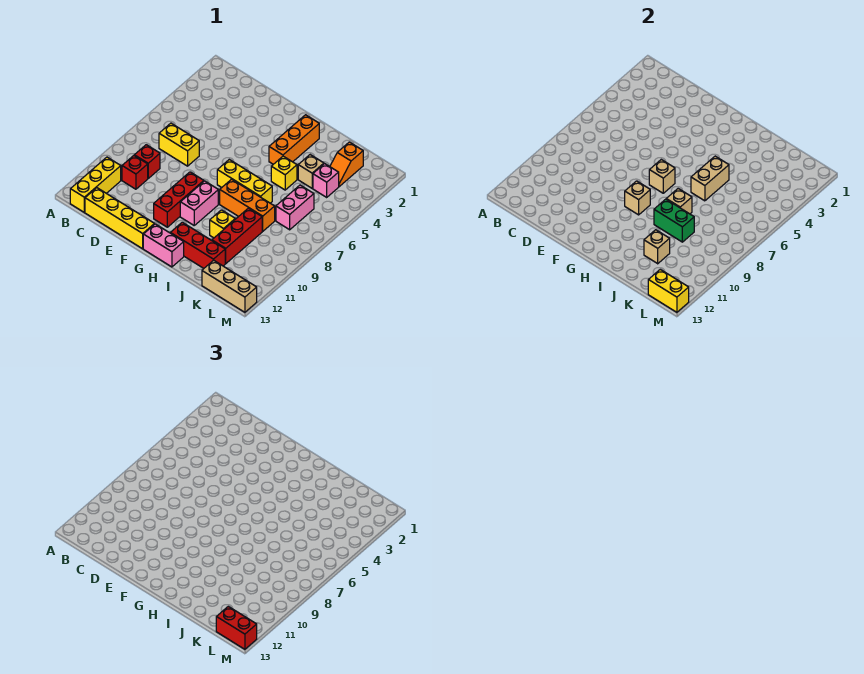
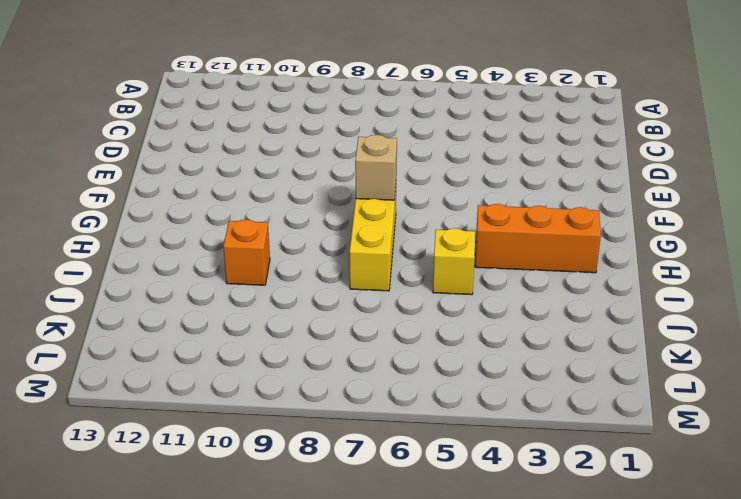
orange 1x1 brick [223,219,270,285] -> yellow 1x1 brick [210,210,235,238]
none -> yellow 1x3 brick [70,157,121,212]
none -> yellow 1x2 brick [159,123,199,166]
none -> red 1x1 brick [134,145,160,178]

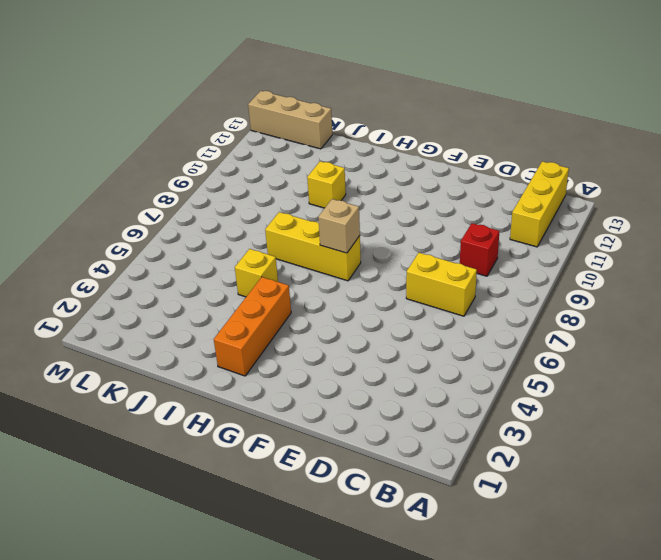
none -> red 1x1 brick [122,156,148,189]
none -> yellow 1x4 brick [85,188,154,249]
none -> red 1x3 brick [154,172,204,227]

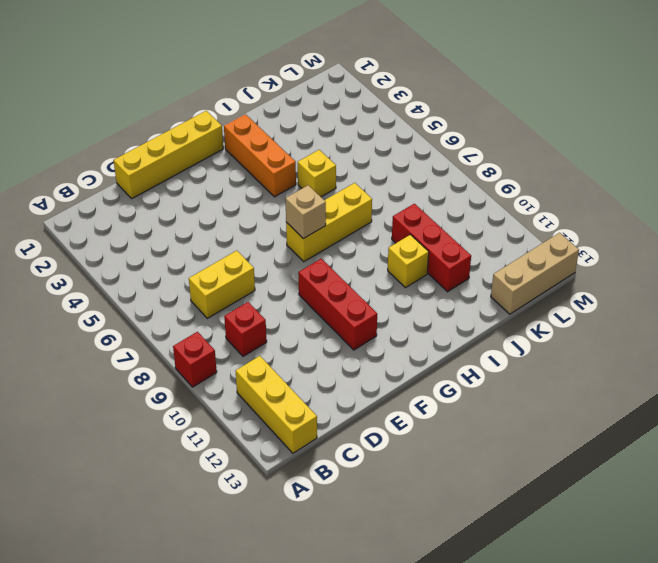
red 1x1 brick [173,332,217,387] -> red 1x1 brick moved to [122,156,148,189]
yellow 1x4 brick [113,111,223,198] -> yellow 1x4 brick moved to [85,188,154,249]
none -> pink 1x2 brick [180,181,218,225]
none -> pink 1x2 brick [143,224,184,267]
none -> orange 1x3 brick [220,179,275,231]

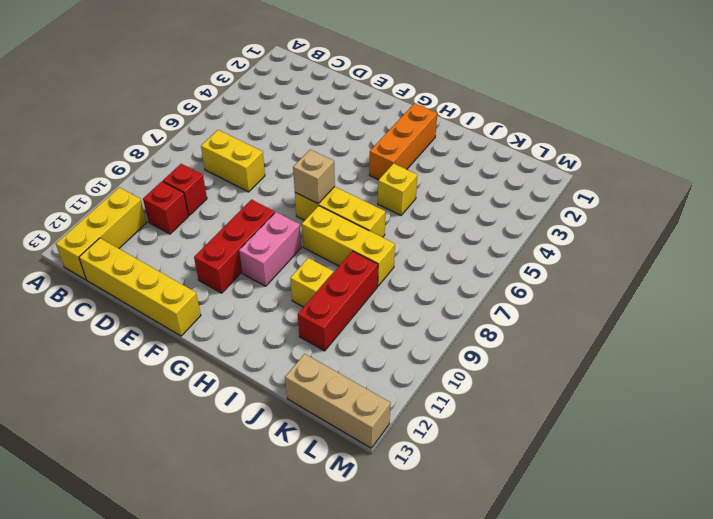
yellow 1x3 brick [302,206,395,286] -> orange 1x3 brick [220,179,275,231]
none -> pink 1x2 brick [143,224,184,267]
none -> red 1x3 brick [171,222,225,268]
none -> tan 1x1 brick [298,155,324,188]

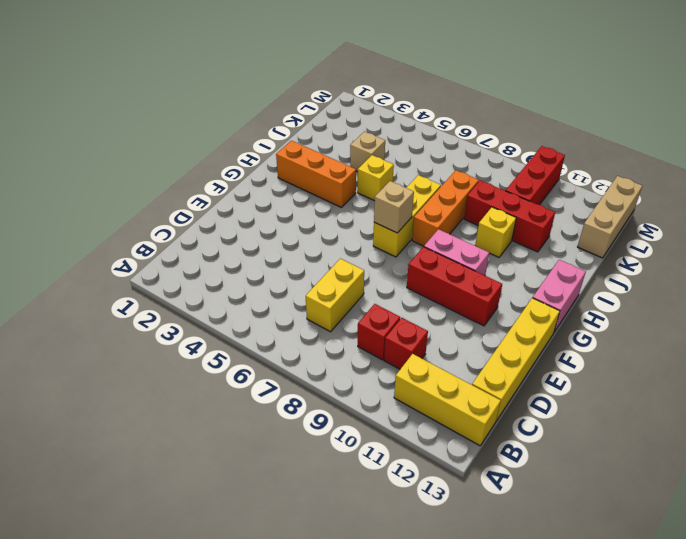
red 1x3 brick [506,146,565,205] -> red 1x3 brick moved to [171,222,225,268]
none -> orange 1x2 slope [330,142,363,187]
none -> pink 1x1 brick [313,164,339,197]
none -> pink 1x2 brick [276,185,314,230]

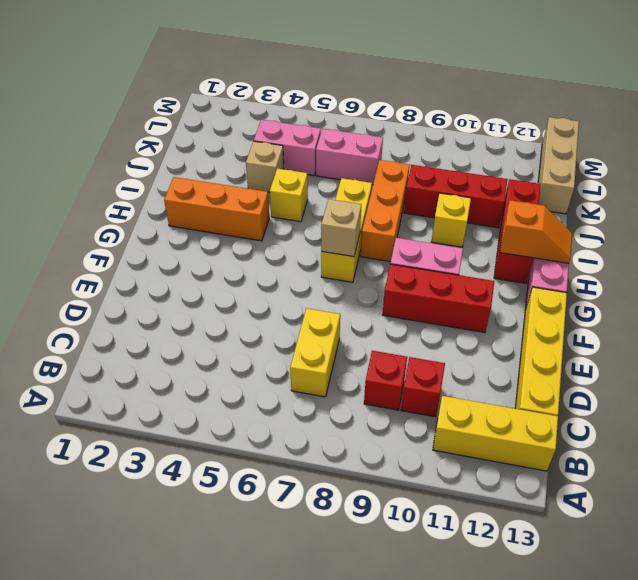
orange 1x2 slope [500,200,572,263] -> orange 1x2 slope moved to [330,142,363,187]
pink 1x2 brick [254,120,321,176] -> pink 1x1 brick [313,164,339,197]
none -> tan 1x1 brick [625,181,650,215]
none -> tan 1x2 brick [691,156,729,201]
none -> tan 1x1 brick [666,189,692,214]

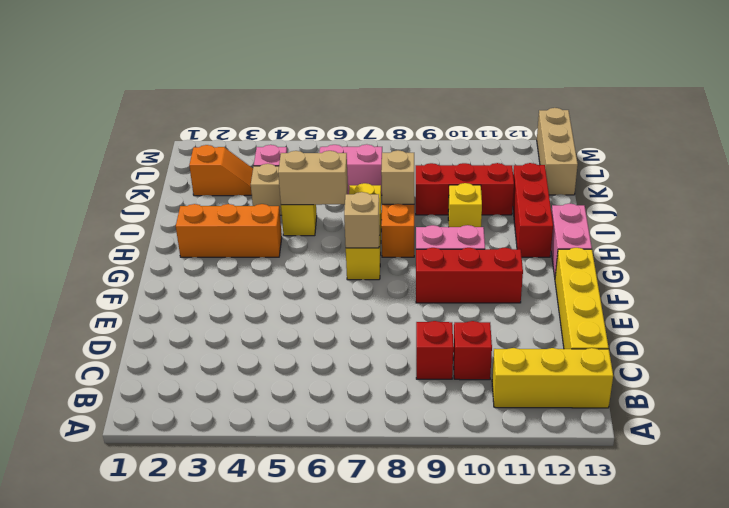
none -> yellow 1x2 brick [159,123,199,166]
none -> tan 1x1 brick [625,181,650,215]
none -> green 1x2 brick [654,199,694,242]

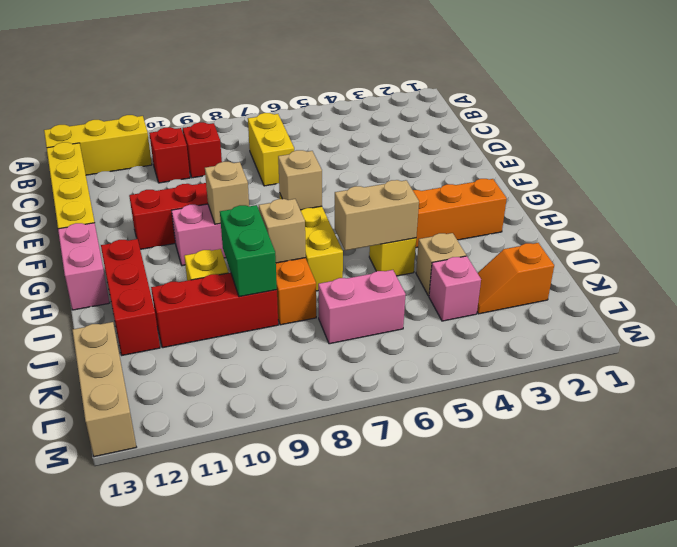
none -> tan 1x1 brick [644,230,670,264]
none -> yellow 1x2 brick [648,269,689,312]
none -> red 1x2 brick [216,606,257,649]

